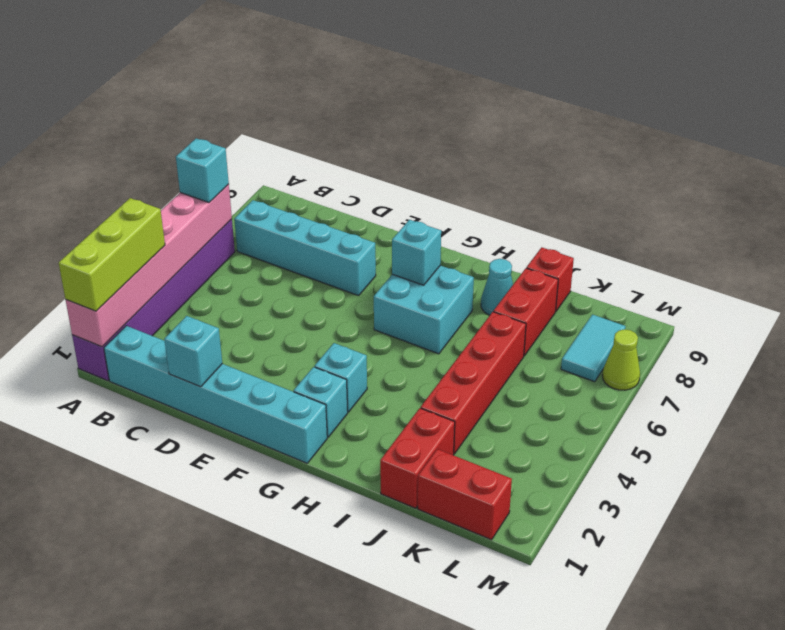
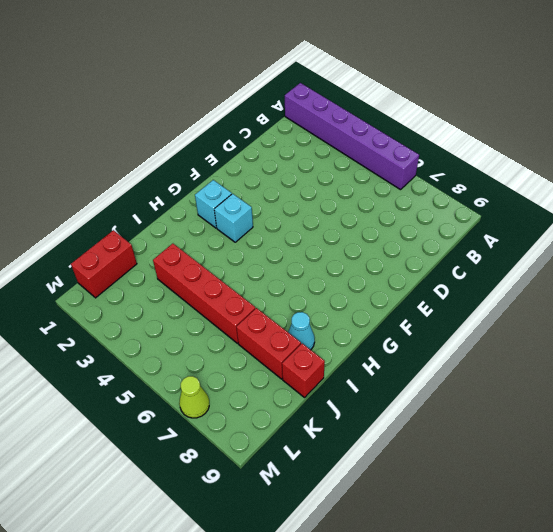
none -> cyan 1x6 brick [104,326,327,463]
none -> cyan 1x4 brick [234,200,376,296]
none -> cyan 2x2 brick [374,265,474,354]

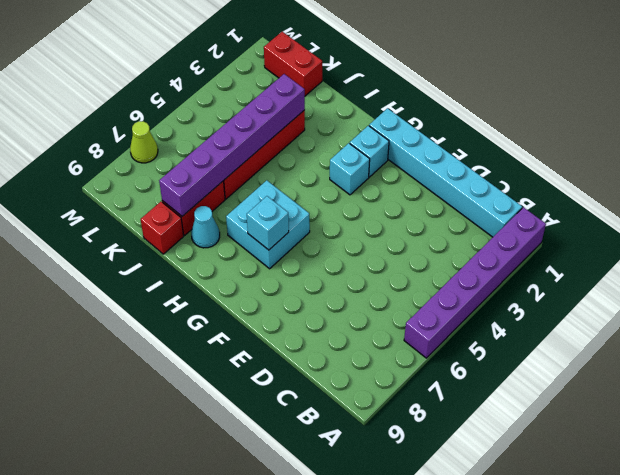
purple 1x6 brick [159,74,305,216] -> none
none -> cyan 1x4 brick [234,200,376,296]
none -> red 1x2 brick [380,408,455,508]
none -> cyan 1x2 tile [561,315,625,382]

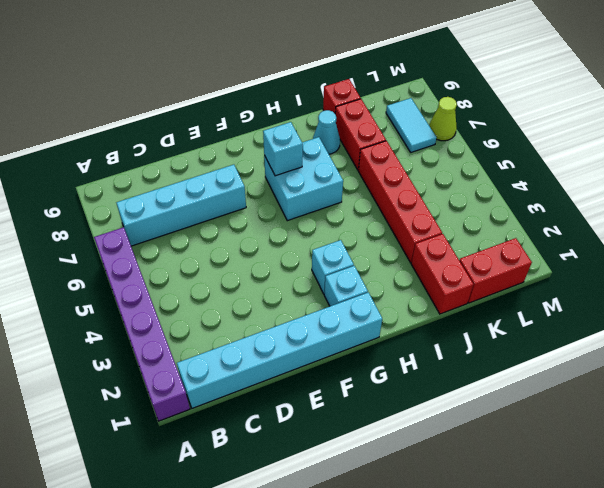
none -> pink 1x6 brick [66,184,232,347]
none -> cyan 1x1 brick [164,316,222,387]
none -> lime 1x3 brick [59,198,165,311]

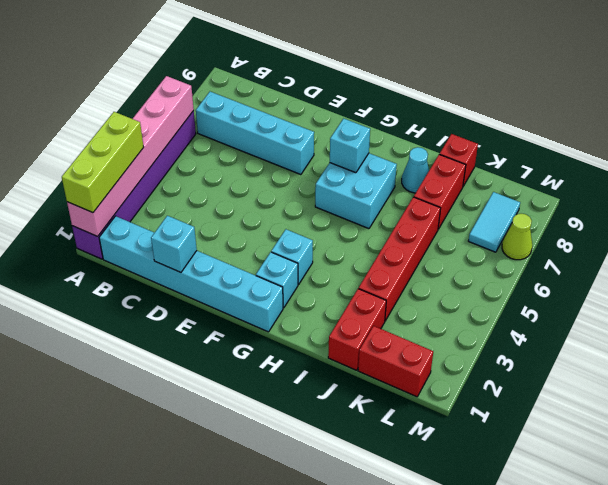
none -> cyan 1x1 brick [176,138,229,202]

